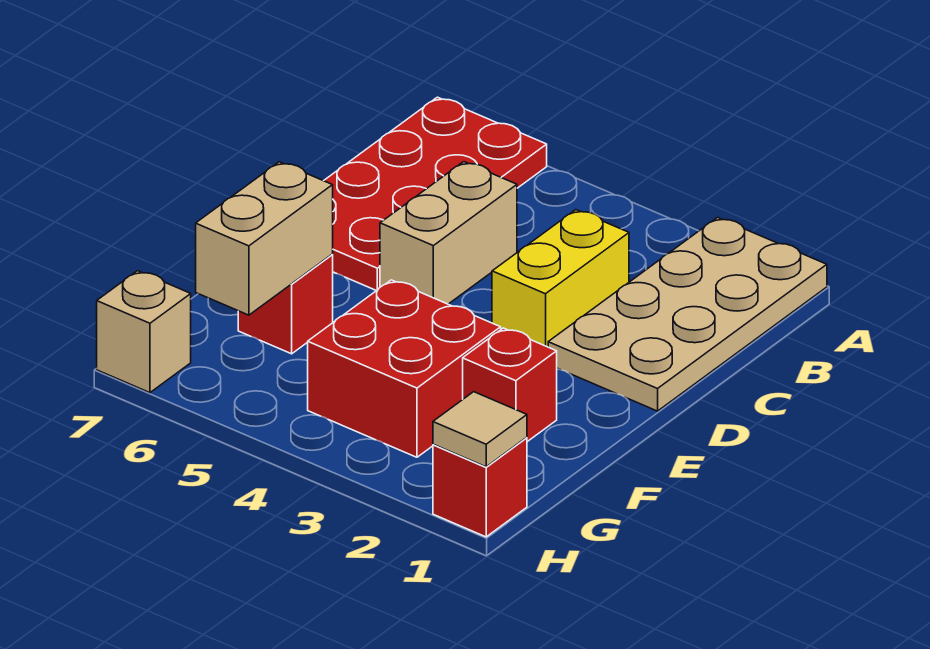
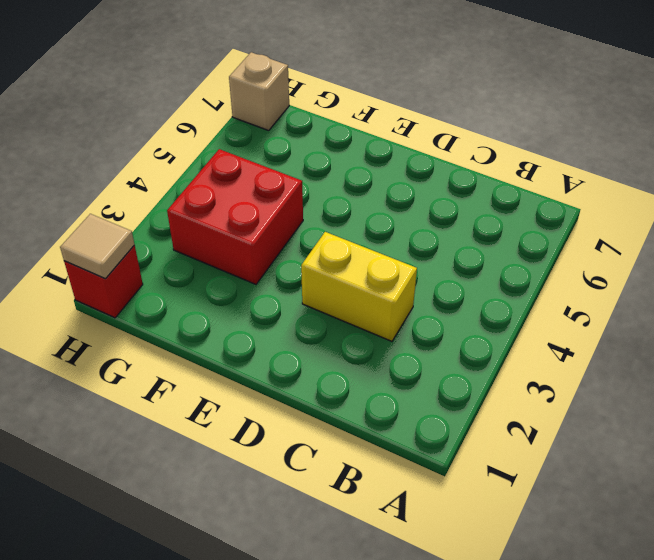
none -> tan 2x4 plate [548,218,827,411]
none -> red 2x4 plate [324,97,547,291]

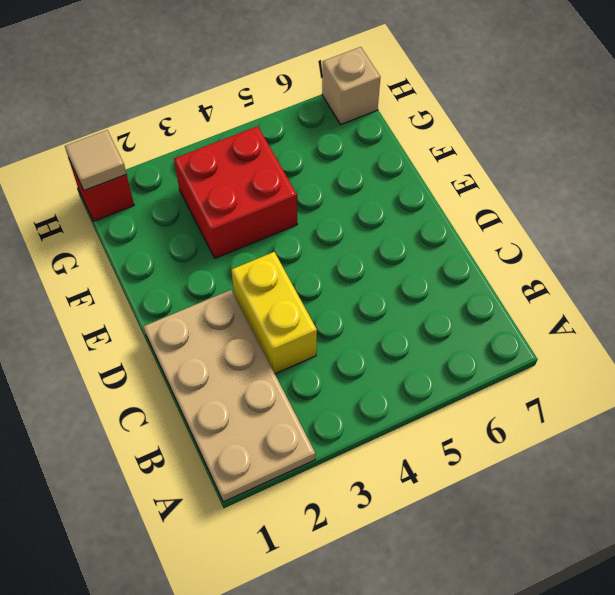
none -> red 2x4 plate [324,97,547,291]
none -> tan 1x2 brick [380,162,517,304]

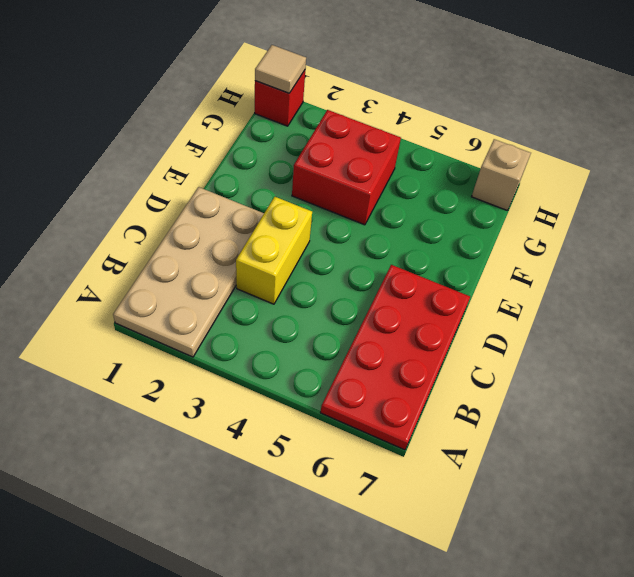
none -> tan 1x2 brick [380,162,517,304]
none -> red 1x1 brick [463,328,557,442]

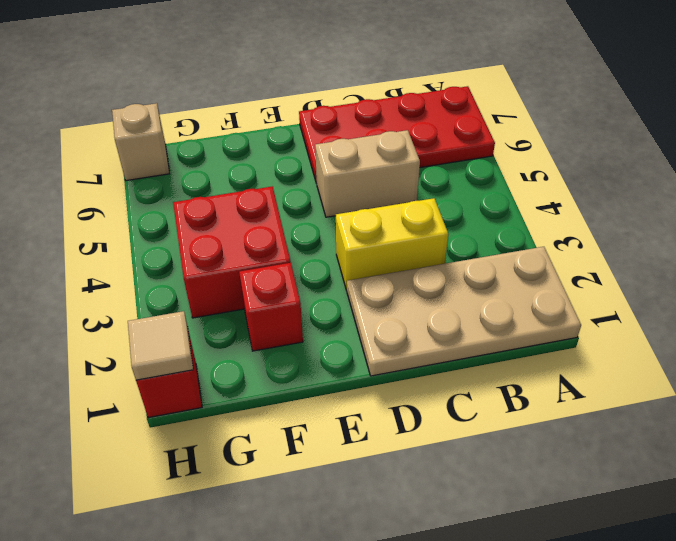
none -> red 1x1 brick [238,255,333,354]
none -> tan 1x2 brick [196,162,333,315]

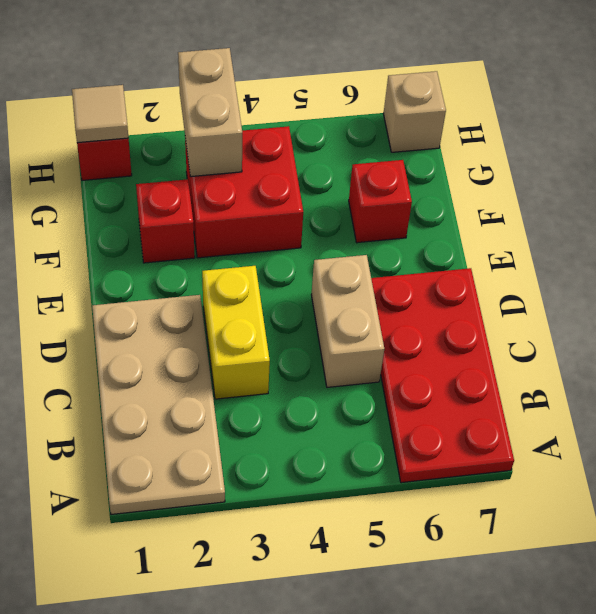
tan 1x2 brick [178,48,242,177] -> tan 1x2 brick moved to [196,162,333,315]

